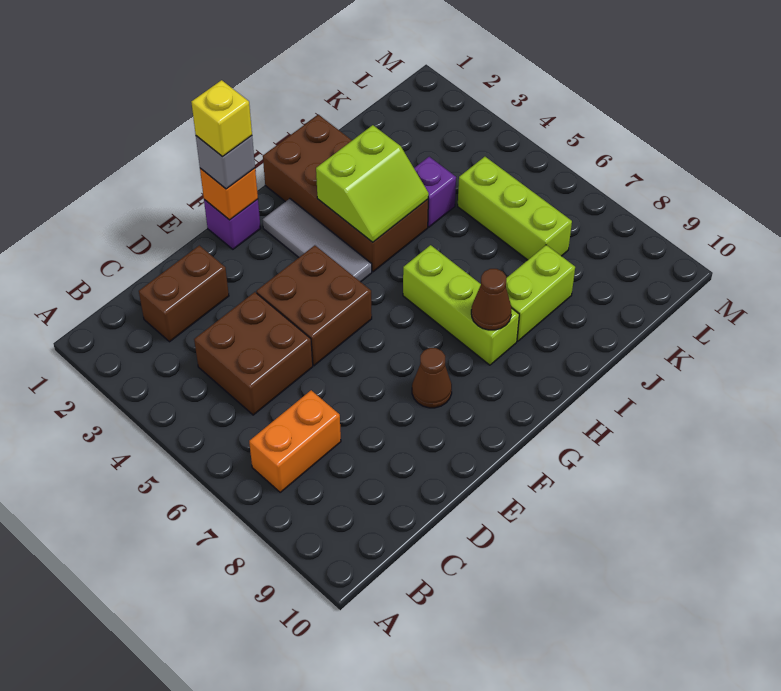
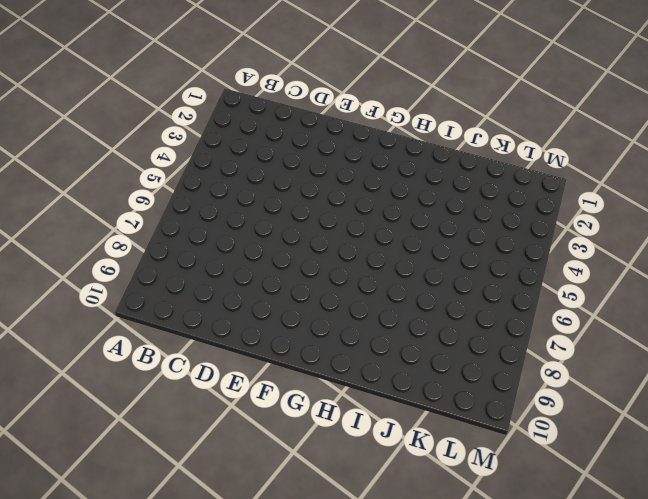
none -> orange 1x2 brick [249,390,341,492]
none -> brown 1x2 brick [139,245,229,342]
none -> brown 2x2 brick [194,292,313,415]

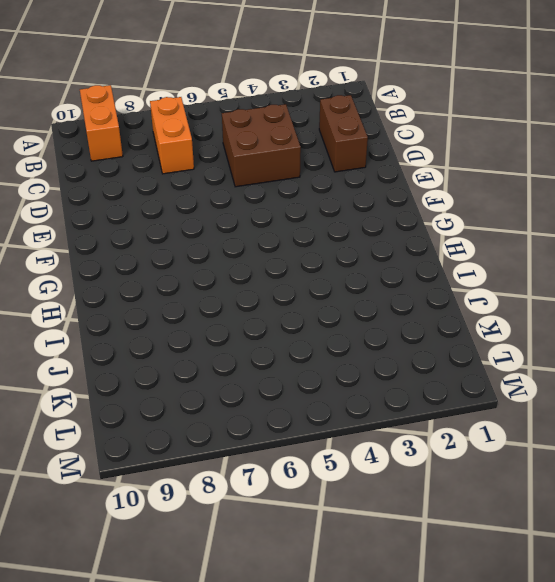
orange 1x2 brick [80,85,123,161] -> none
none -> brown 2x2 brick [256,245,372,366]
none -> purple 1x1 brick [204,199,261,249]
none -> brown 1x1 cone [412,348,452,408]

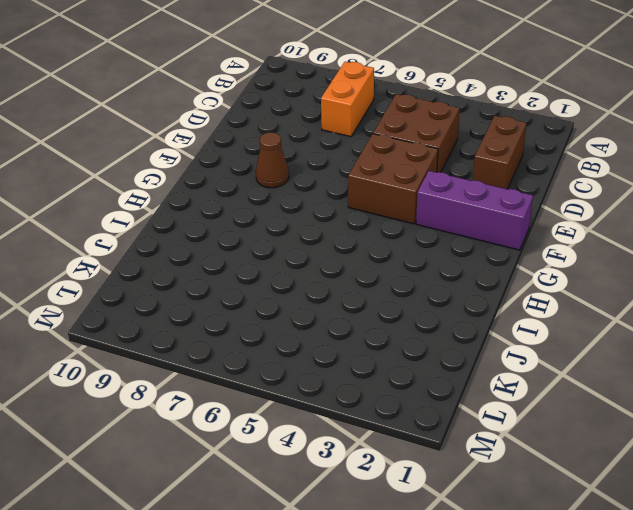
purple 1x3 brick [416,171,533,250] -> purple 1x1 brick [204,199,261,249]
none -> grey 1x3 tile [263,199,372,282]
none -> brown 2x4 brick [263,115,428,272]
none -> lime 1x3 brick [403,245,519,365]

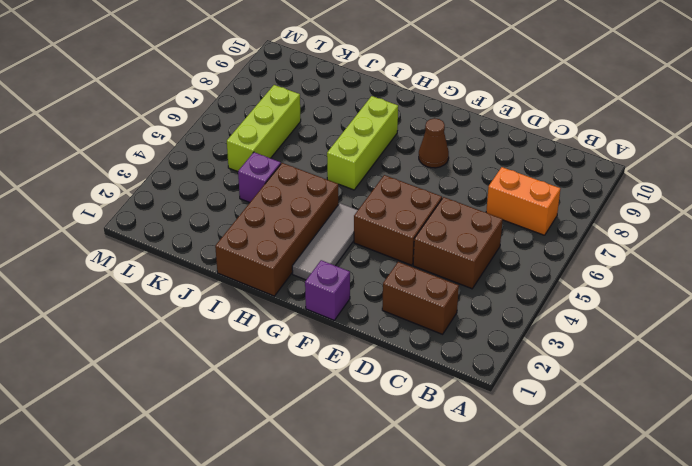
none -> lime 1x2 brick [506,245,575,341]
none -> orange 1x1 brick [200,168,258,220]
none -> lime 2x2 slope [316,125,429,242]

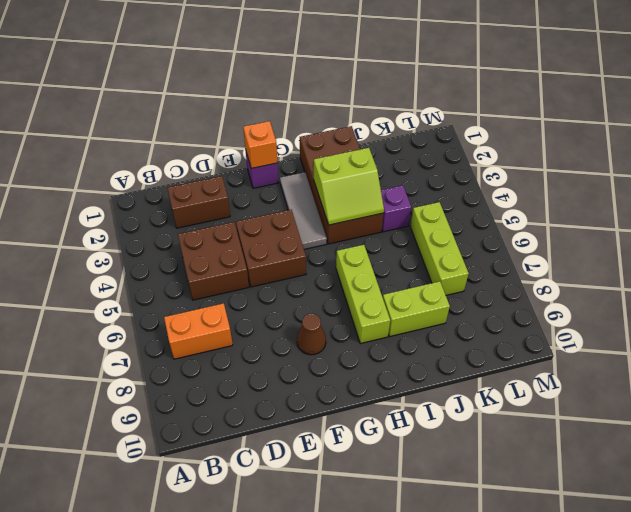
none -> brown 1x1 cone [471,269,511,330]
none -> grey 1x1 brick [196,136,255,189]
none -> yellow 1x1 brick [191,80,252,156]

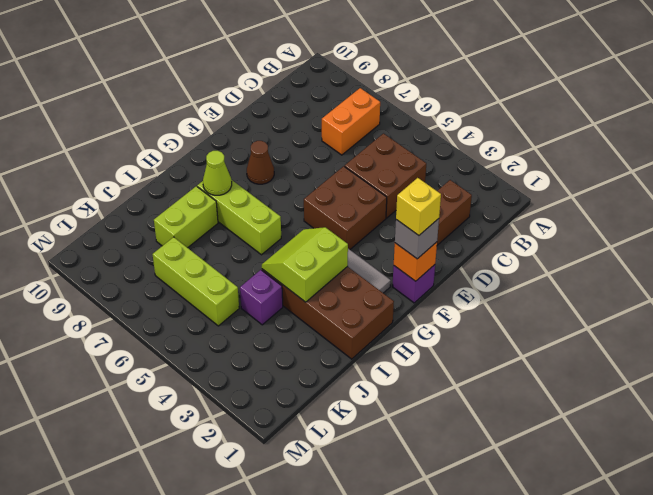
lime 1x1 cone [203,151,232,195] -> brown 1x1 cone [471,269,511,330]

